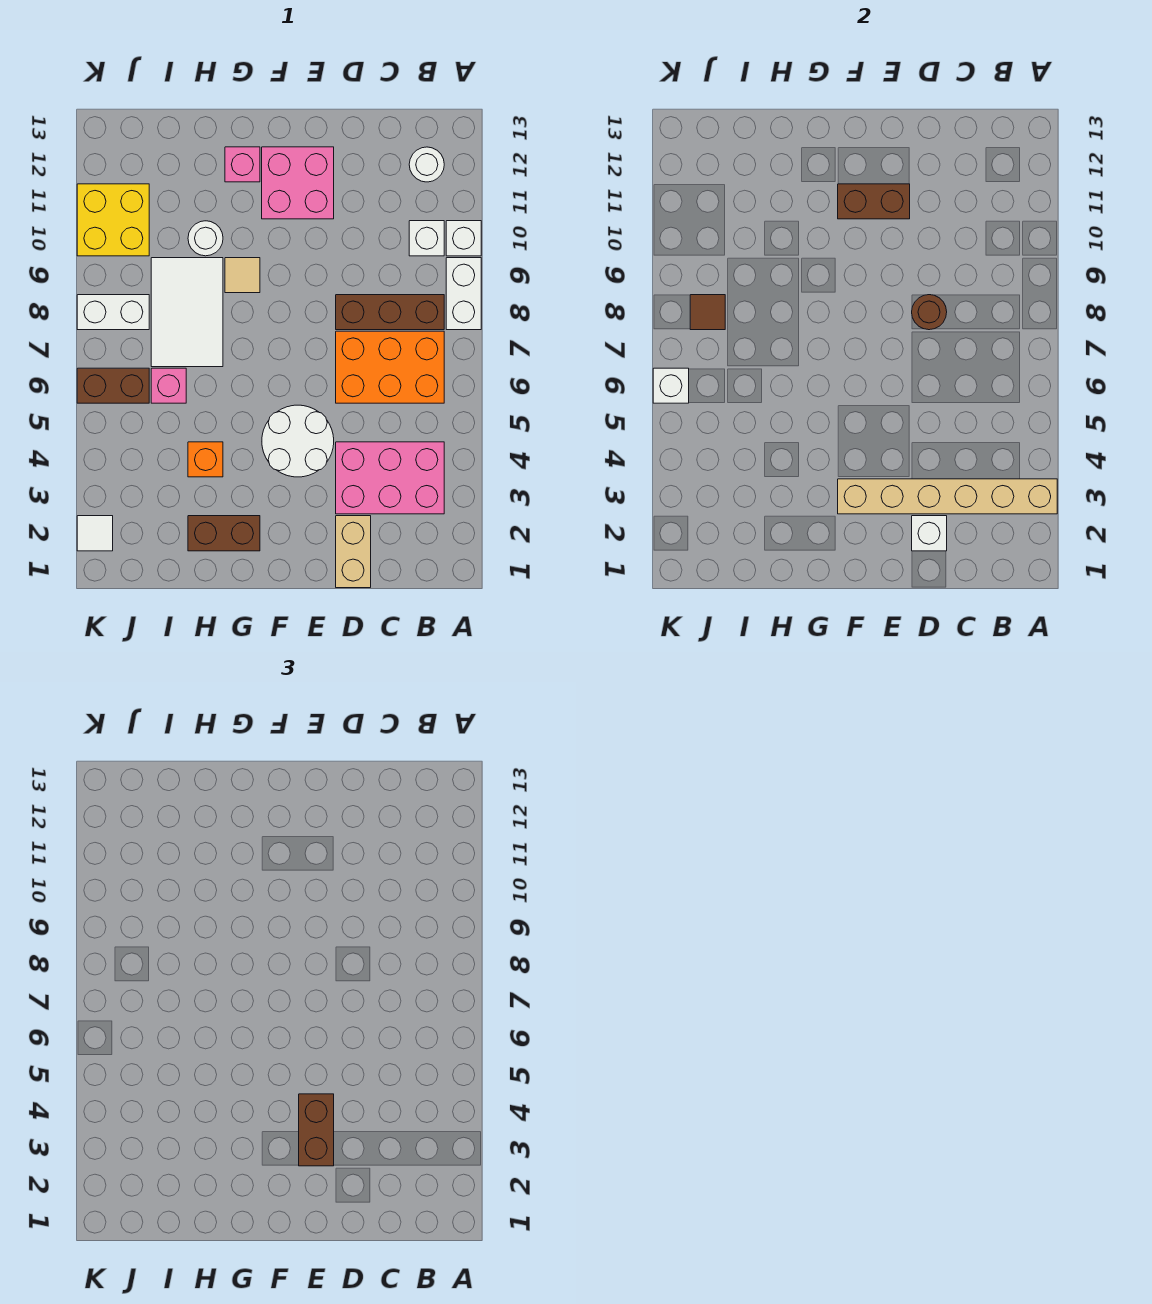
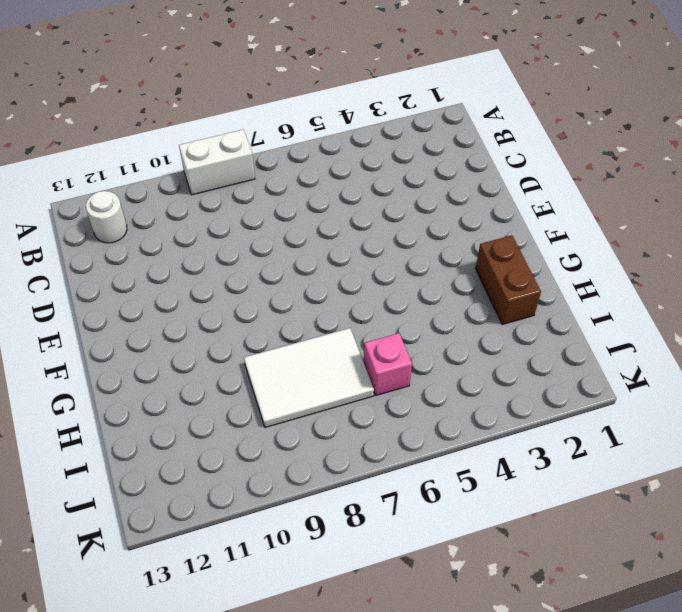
none -> white 1x1 brick [446,221,481,256]
none -> pink 2x3 brick [336,442,444,514]
none -> orange 2x3 brick [336,331,444,403]

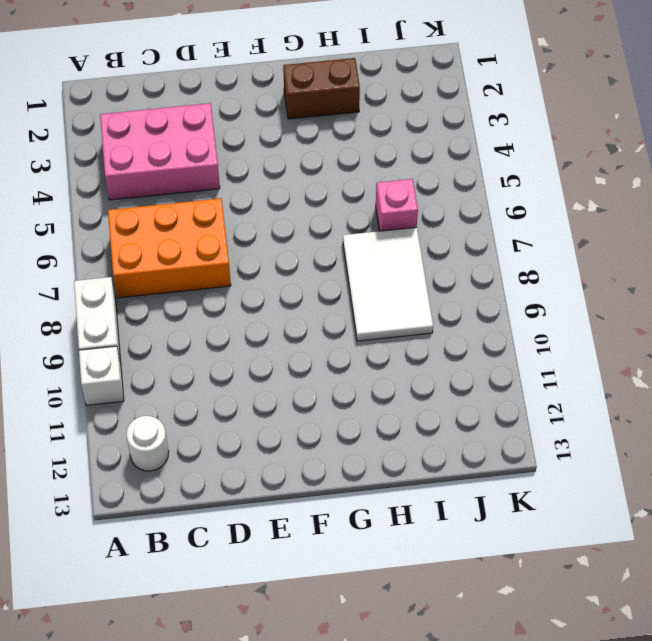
none -> brown 1x3 brick [336,295,444,330]
none -> white 1x1 brick [409,221,444,256]
none -> tan 1x2 brick [336,516,371,588]

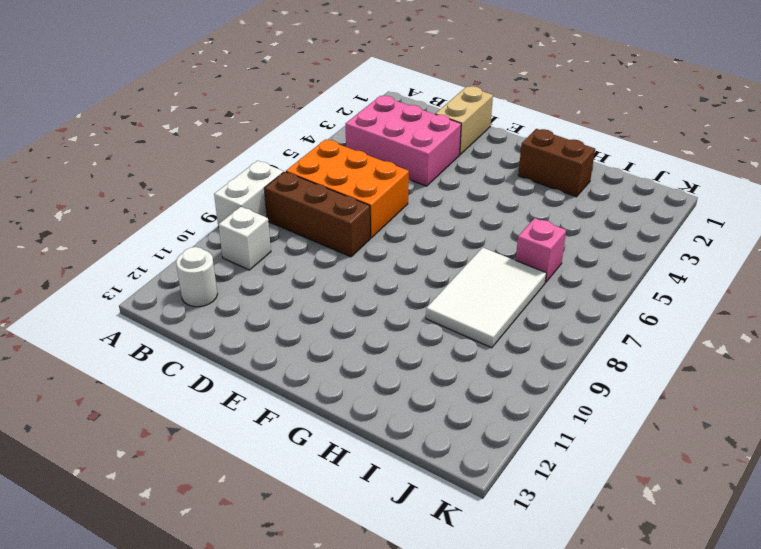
none -> white 1x1 brick [446,221,481,256]
none -> white 2x2 round brick [262,405,334,477]
none -> pink 2x2 brick [262,147,334,219]

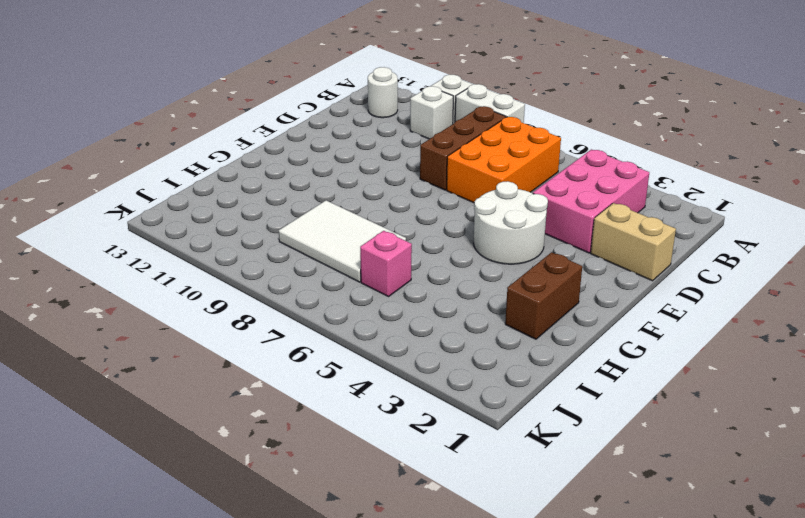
none -> pink 2x2 brick [262,147,334,219]
none -> tan 1x1 tile [225,258,260,293]
none -> pink 1x1 brick [225,147,260,182]

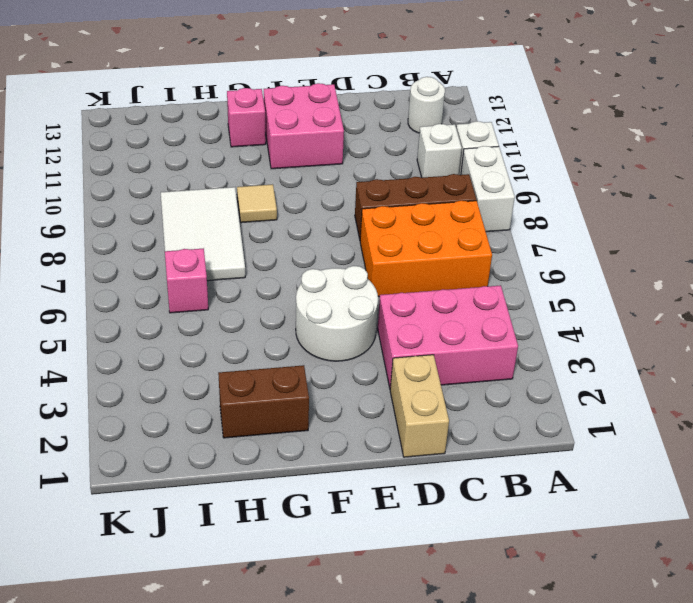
none -> orange 1x1 brick [188,442,223,477]
none -> white 1x1 round brick [188,221,223,256]
none -> brown 1x2 brick [77,368,149,403]

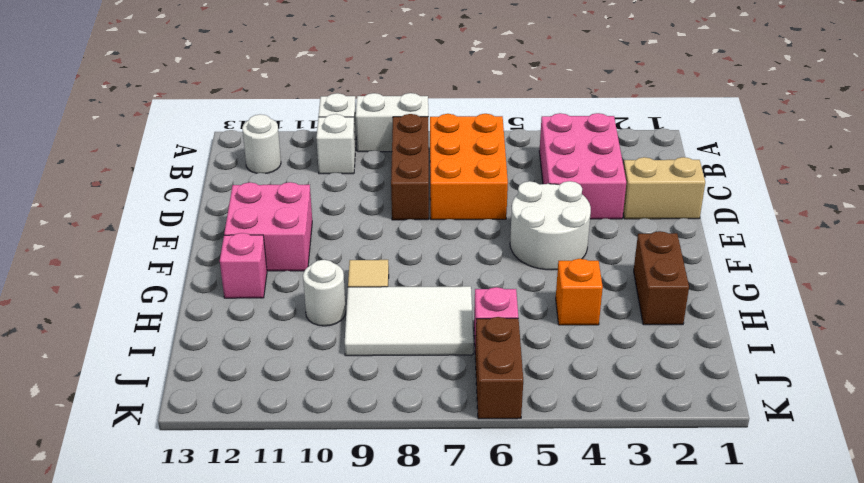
none -> white 1x2 brick [77,295,149,330]
none -> yellow 2x2 brick [77,184,149,256]
none -> white 1x1 tile [77,516,113,551]

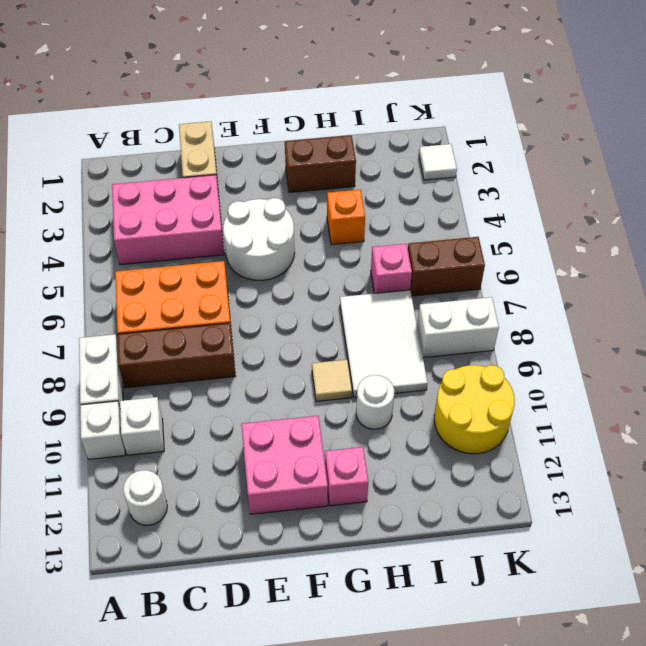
yellow 2x2 round brick [434,365,515,454] -> yellow 2x2 brick [77,184,149,256]
none -> tan 1x6 brick [838,479,1057,514]
none -> white 1x1 brick [912,516,947,551]
none -> brown 1x1 round brick [912,295,947,330]

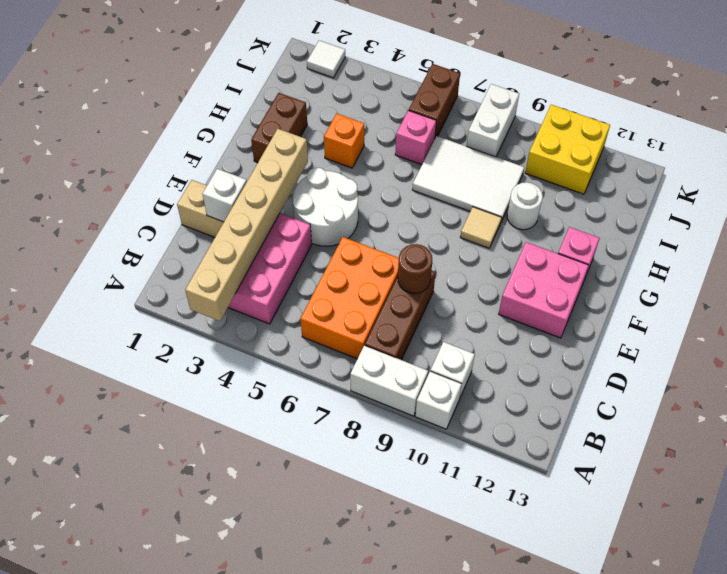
none -> white 1x1 round brick [409,147,444,182]
none -> brown 1x2 brick [838,184,910,219]
none -> brown 1x1 tile [690,295,725,330]

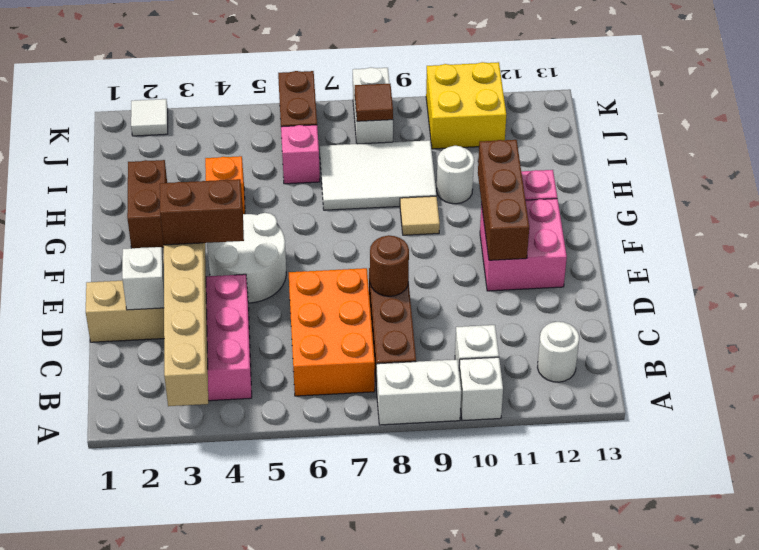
brown 1x3 brick [478,140,529,260] -> brown 1x2 brick [838,184,910,219]
none -> white 1x1 brick [653,368,689,403]

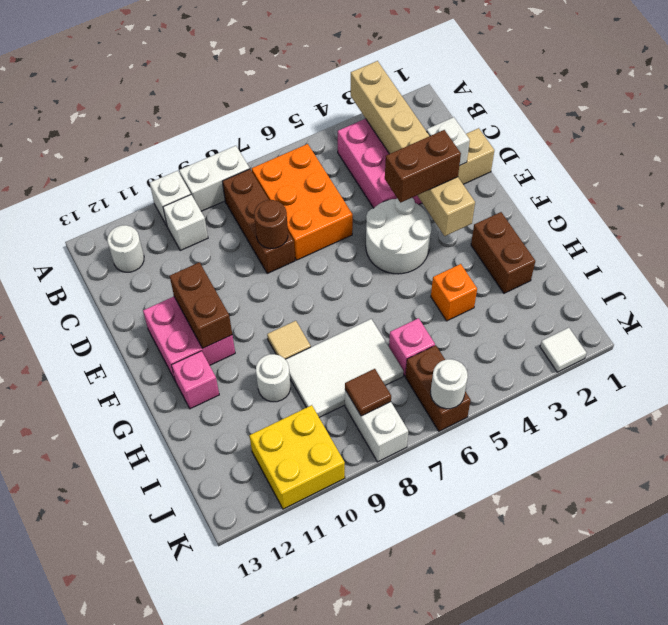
white 1x1 round brick [431,359,468,409] -> white 1x1 brick [653,368,689,403]

